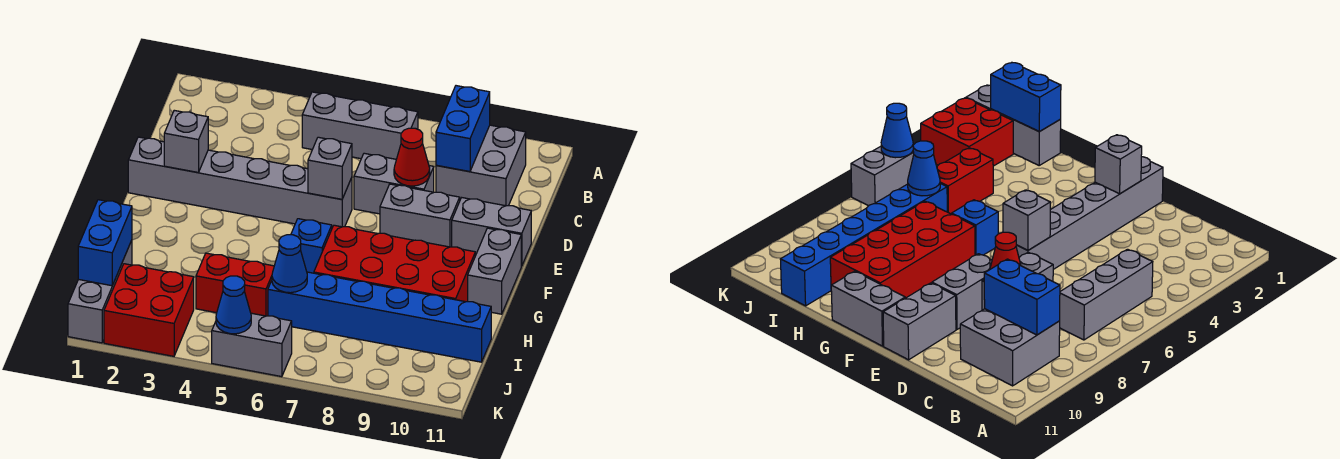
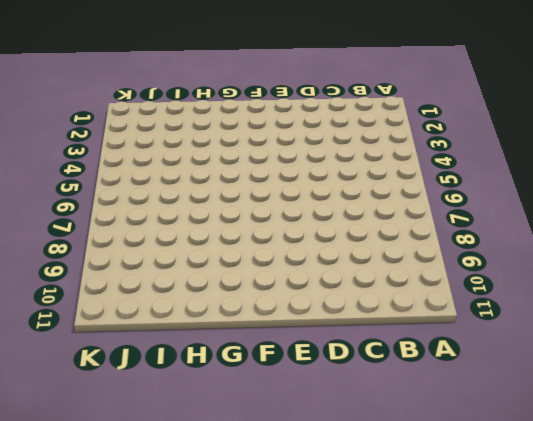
none -> grey 1x3 brick [302,92,418,159]
none -> grey 2x2 brick [436,125,526,206]
none -> grey 1x2 brick [354,153,434,214]

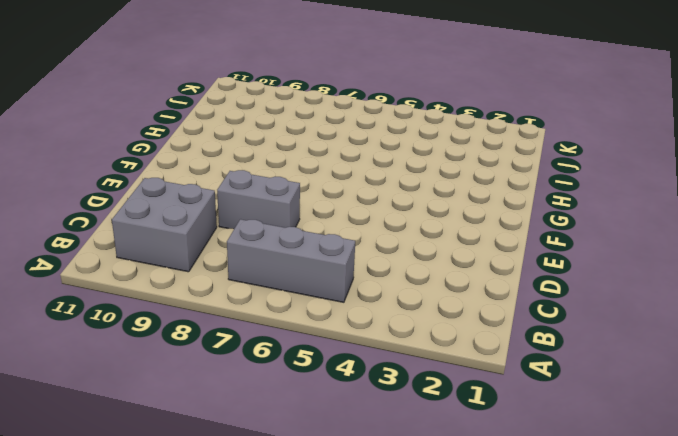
none -> grey 1x6 brick [128,137,352,228]
none -> grey 1x2 brick [380,184,460,247]
none -> grey 1x2 brick [452,198,531,266]

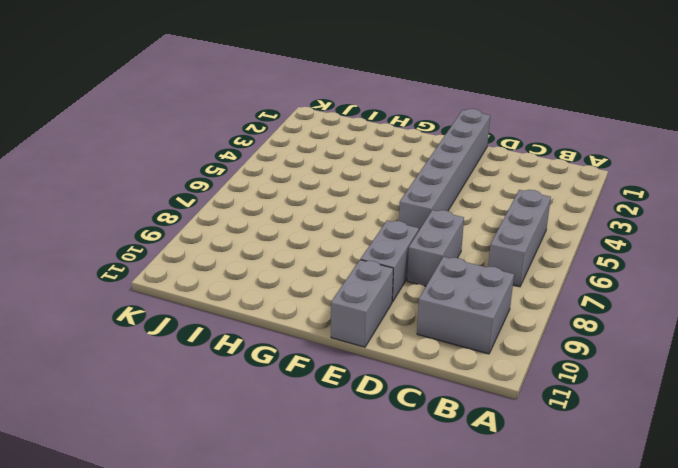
none -> grey 1x2 brick [468,228,521,314]
none -> blue 1x1 brick [291,219,332,273]
none -> red 2x4 brick [314,225,475,302]

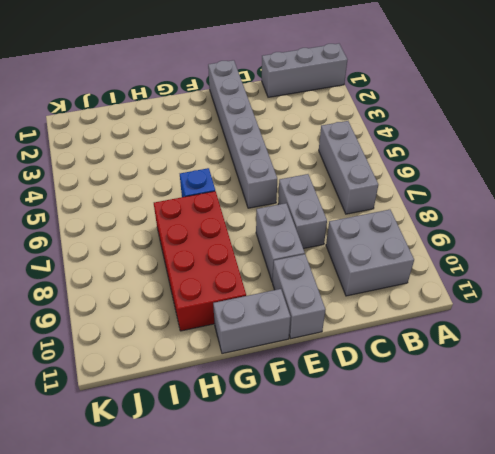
grey 1x3 brick [262,44,347,97] -> grey 1x3 brick moved to [68,240,132,343]
none -> red 1x2 brick [196,253,274,316]
none -> blue 1x6 brick [268,272,491,362]
none -> red 2x2 brick [104,264,194,356]

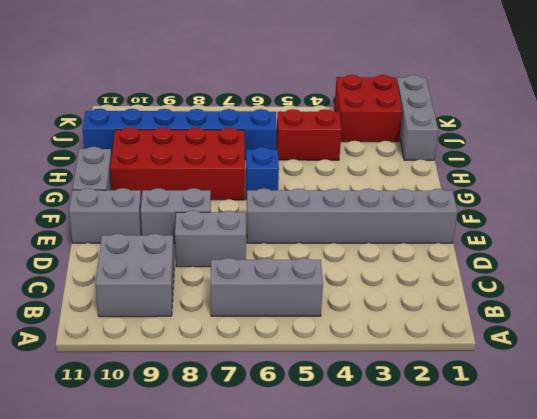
none -> grey 1x2 brick [212,313,292,377]
none -> blue 1x2 brick [436,86,490,172]
none -> red 1x1 cone [394,128,430,186]

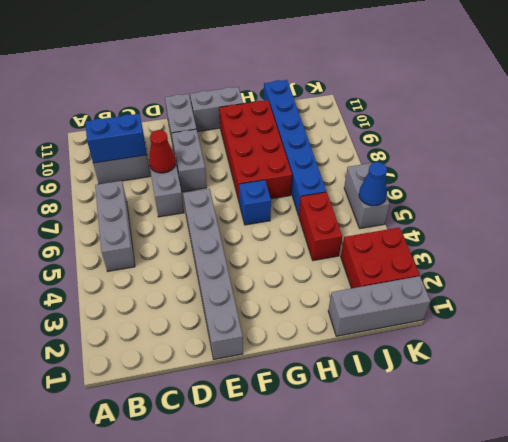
none -> grey 1x1 brick [164,110,208,172]
none -> grey 1x1 brick [308,137,352,199]
none -> blue 1x2 brick [78,200,132,286]

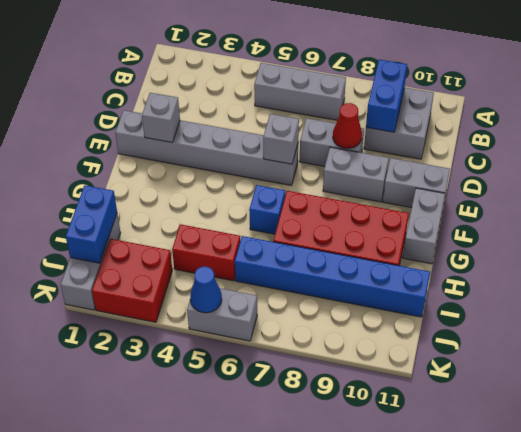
none -> blue 1x1 cone [272,235,307,293]

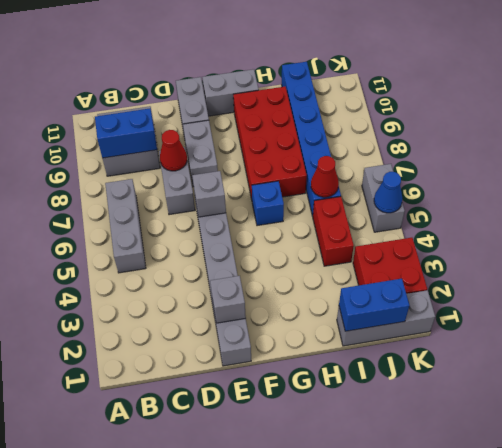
red 1x1 cone [311,156,339,197] -> blue 1x1 cone [272,235,307,293]

